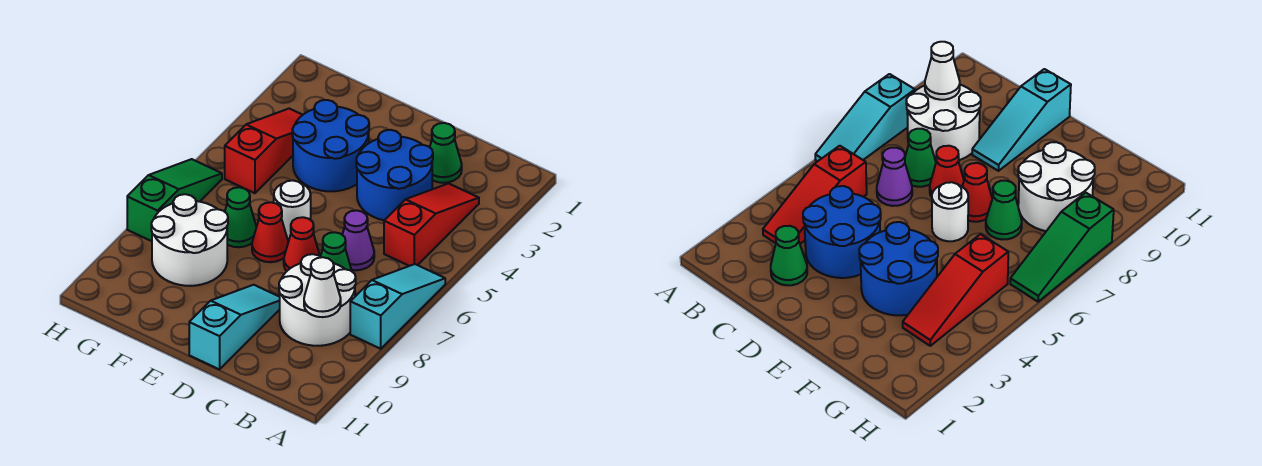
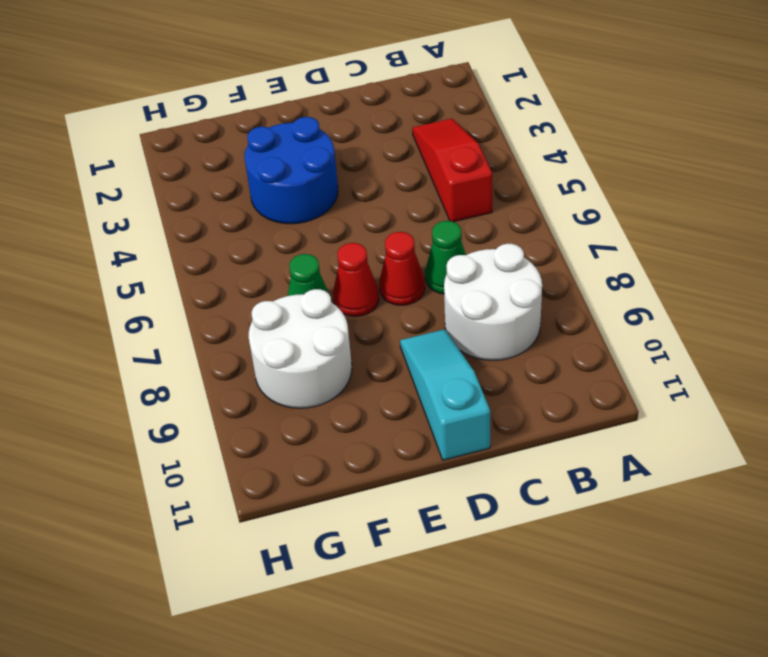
none -> cyan 1x3 slope [350,264,445,349]
none -> green 1x1 cone [430,123,462,183]
none -> blue 2x2 round brick [356,130,433,220]

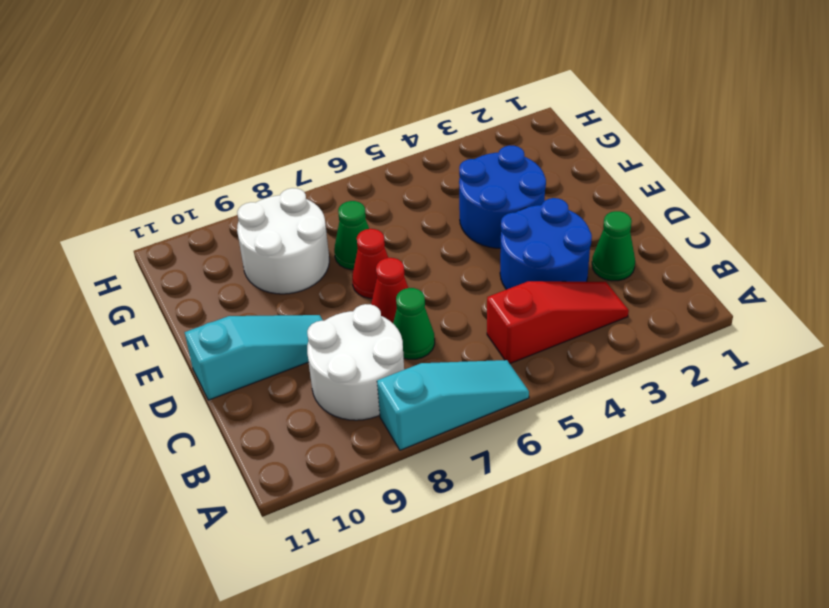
none -> purple 1x1 cone [342,210,374,270]
none -> white 1x1 round brick [274,181,311,240]
none -> red 1x3 slope [225,109,302,193]

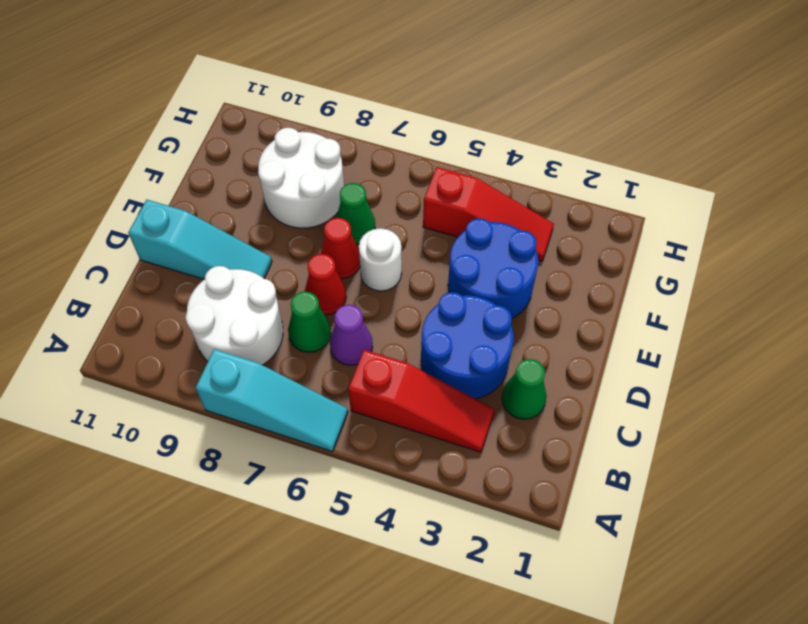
none -> green 1x3 slope [127,159,222,241]
none -> white 1x1 cone [304,257,341,317]

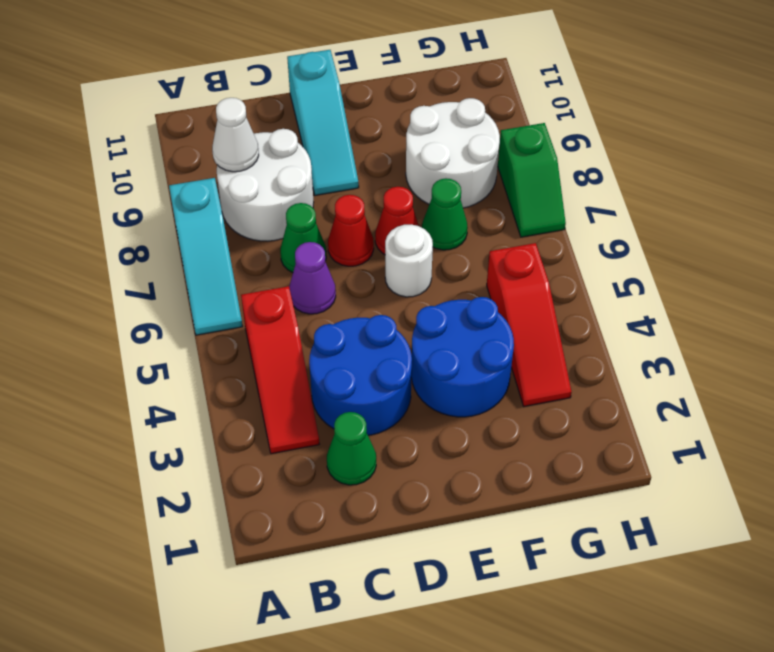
green 1x2 slope [498,123,566,237] -> green 1x3 slope [127,159,222,241]

